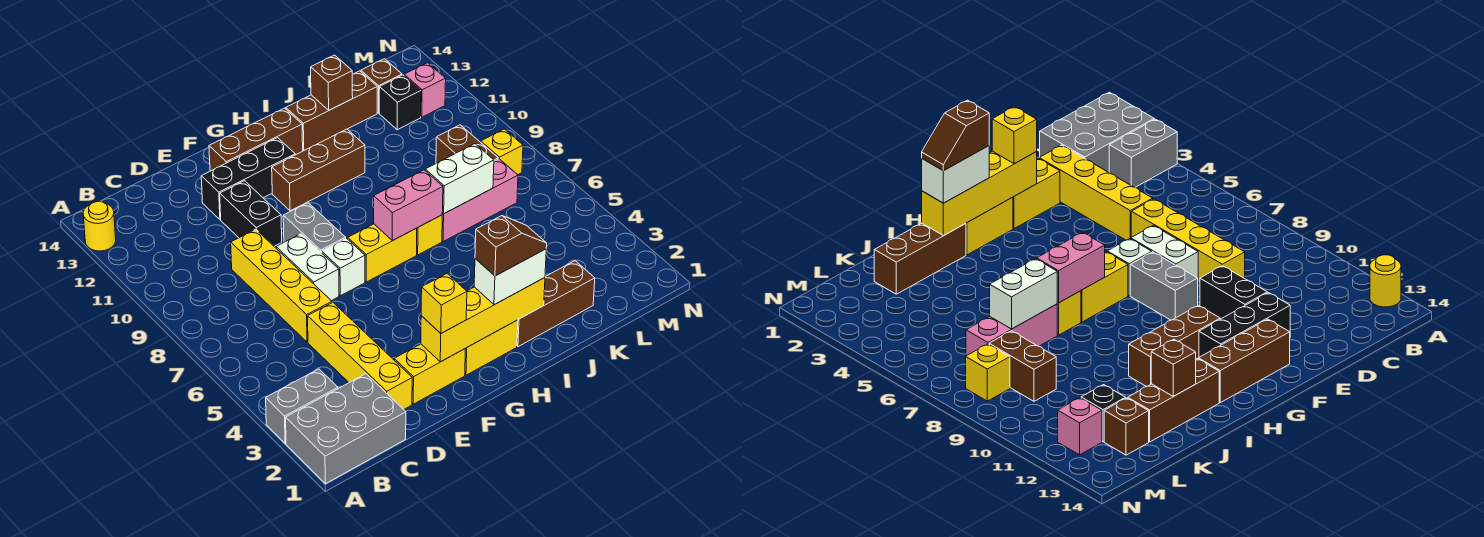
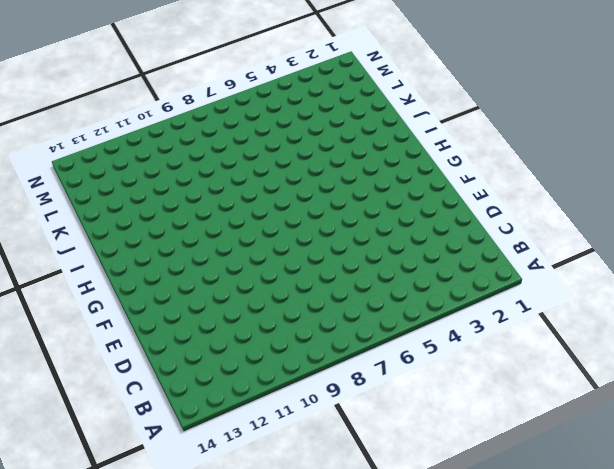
none -> grey 2x3 brick [286,374,406,484]
none -> grey 1x2 brick [266,369,338,443]
none -> yellow 1x1 round brick [83,201,116,251]
none -> yellow 1x4 brick [308,302,412,409]

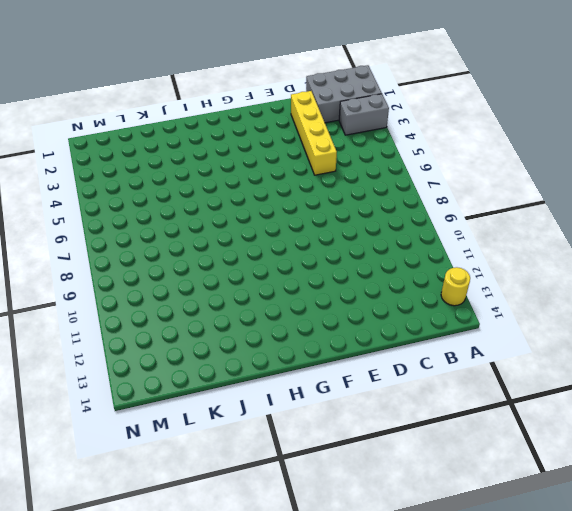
none -> yellow 1x4 brick [231,229,332,342]
none -> yellow 1x2 brick [394,344,466,404]
none -> white 1x2 brick [276,234,339,301]
none -> black 1x2 brick [220,181,282,246]

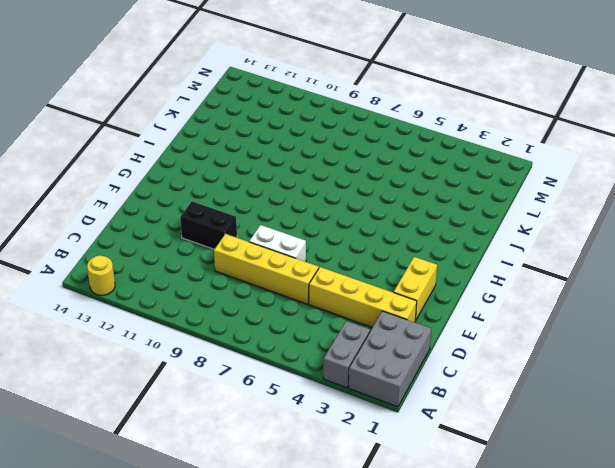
none -> black 1x3 brick [201,138,295,220]
none -> white 1x1 brick [322,238,365,296]
none -> grey 1x2 brick [283,203,346,253]
none -> brown 1x3 brick [209,108,303,171]

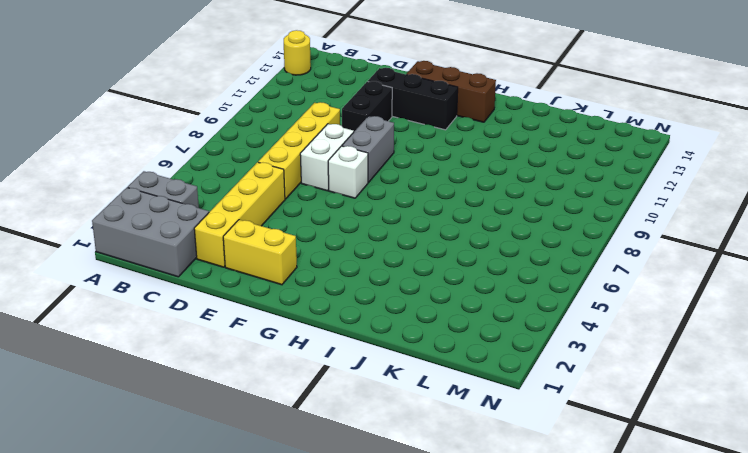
none -> yellow 1x2 brick [465,320,518,375]
none -> yellow 1x2 brick [348,224,417,282]
none -> brown 1x3 brick [272,129,365,211]
none -> brown 1x3 brick [517,261,595,347]

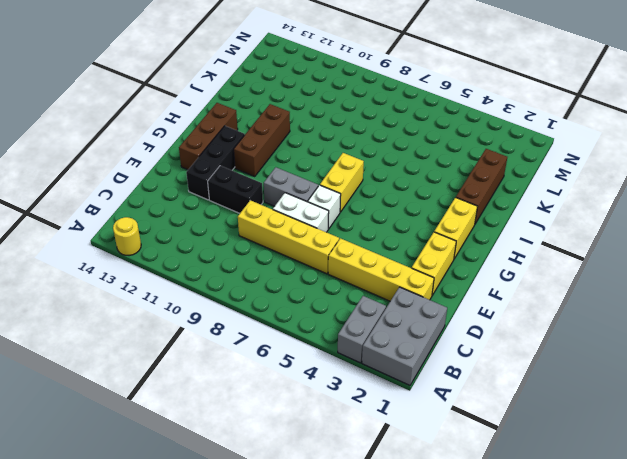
none -> yellow 1x1 brick [417,215,442,255]
none -> brown 1x3 brick [286,71,377,151]
none -> pink 1x3 brick [442,159,518,242]
none -> brown 1x2 brick [436,125,498,163]

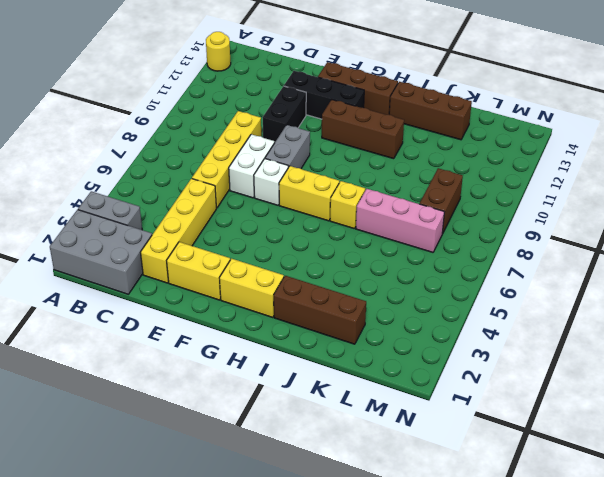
none -> black 1x1 brick [379,75,421,130]
none -> brown 1x1 brick [361,59,402,113]
none -> yellow 1x1 brick [481,129,523,175]
none -> pink 1x1 brick [404,63,446,117]

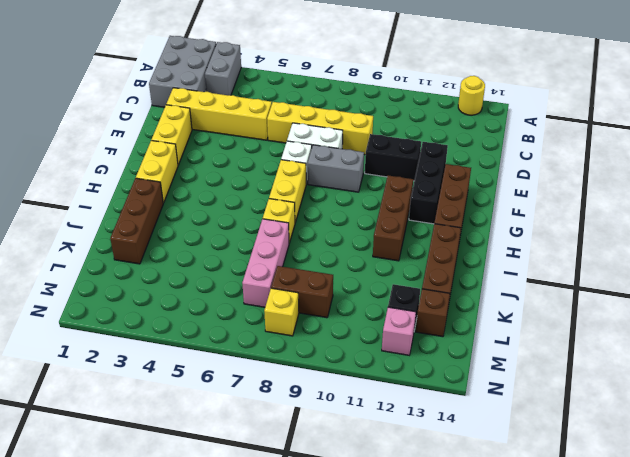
none -> yellow 1x4 brick [421,278,545,362]
none -> pink 1x2 brick [374,170,443,241]
none -> white 1x2 brick [425,144,494,214]
none -> brown 1x1 brick [311,55,353,110]

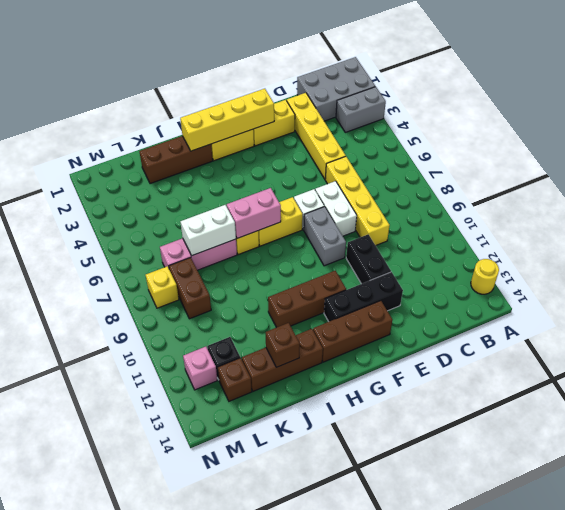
none -> yellow 1x1 brick [421,274,467,333]
none -> white 1x2 brick [474,249,546,305]
none -> brown 1x2 slope [475,216,547,276]

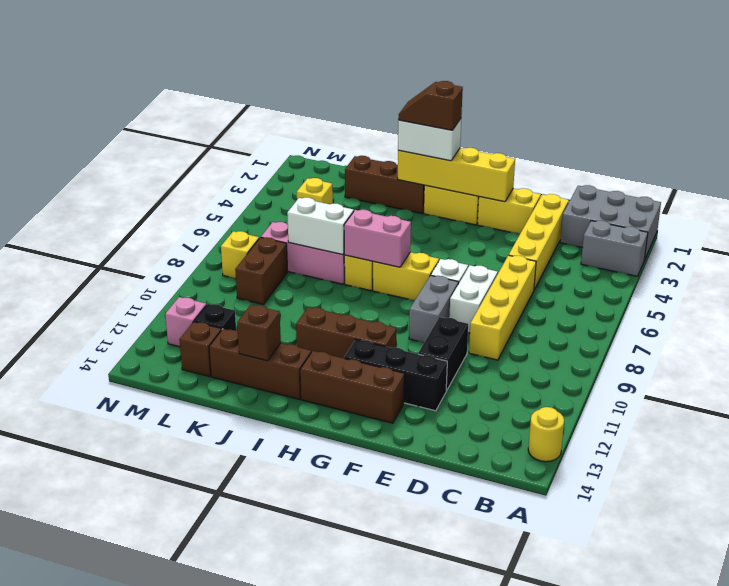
yellow 1x1 brick [297,178,333,204] -> yellow 1x1 brick moved to [421,274,467,333]

